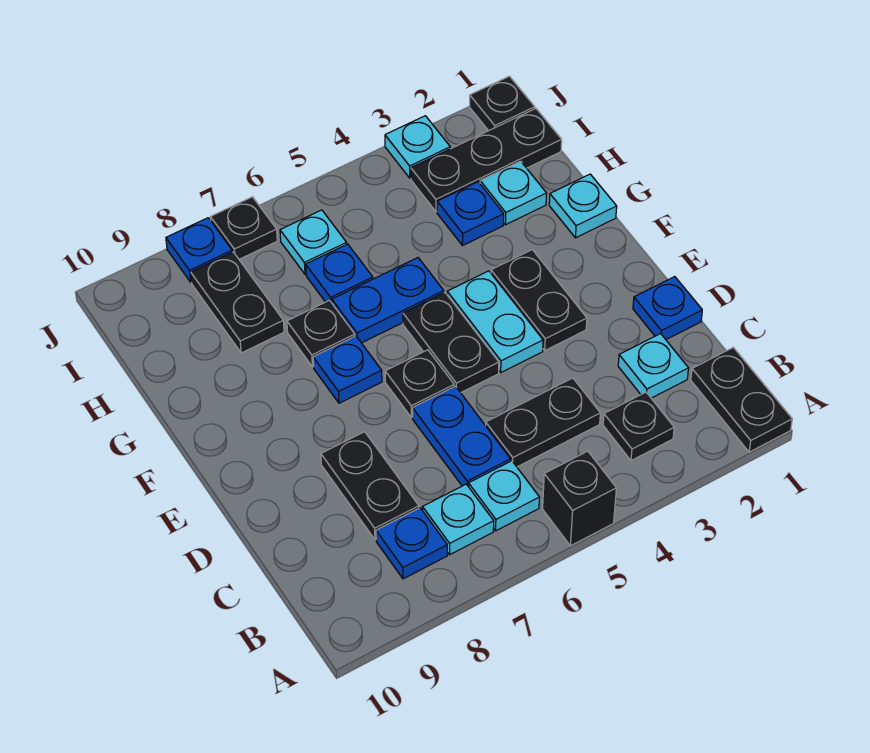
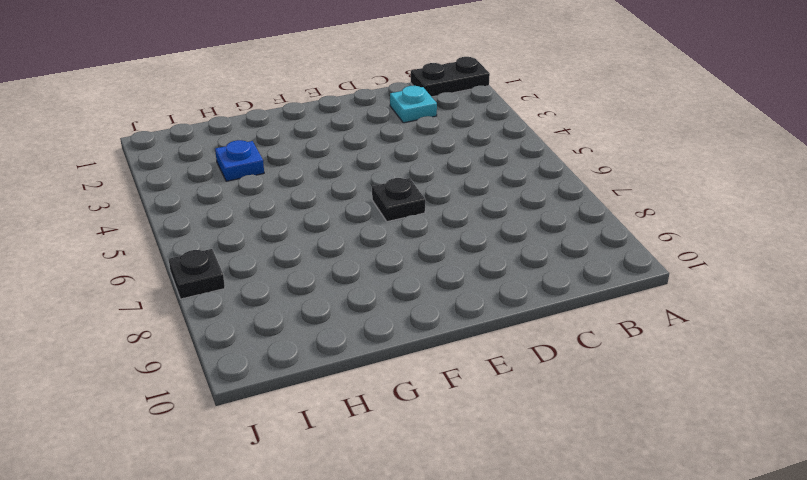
none -> black 1x1 brick [543,451,616,546]
none -> black 1x1 plate [603,392,674,461]
none -> cyan 1x1 plate [469,461,540,531]

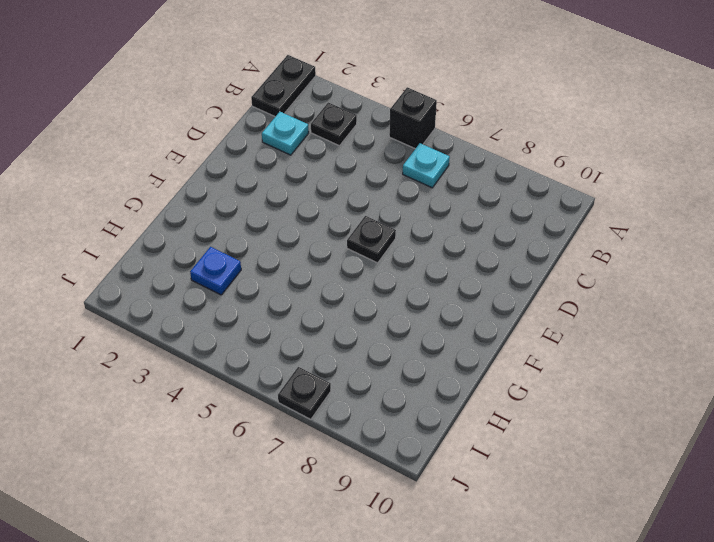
none -> cyan 1x1 plate [423,484,494,555]
none -> blue 1x1 plate [376,508,447,579]
none -> black 1x2 plate [486,378,600,467]

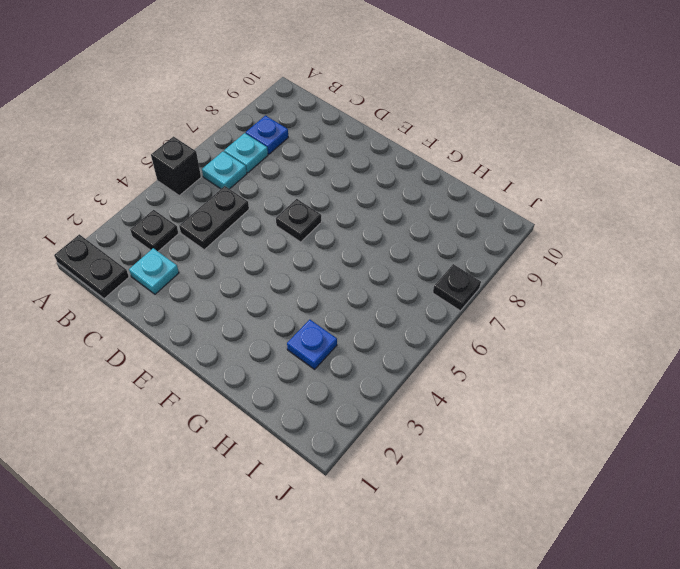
none -> blue 1x2 plate [413,386,511,487]
none -> black 1x2 plate [321,432,419,540]
none -> blue 1x1 plate [633,277,702,339]

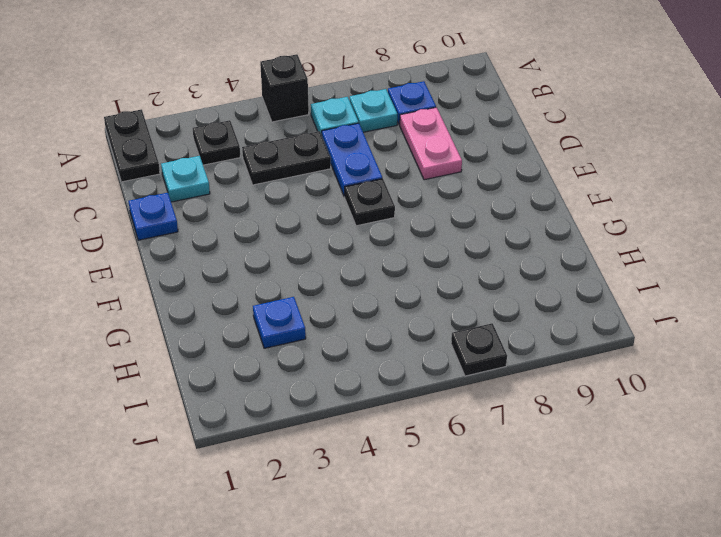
pink 1x2 plate [400,107,462,180] -> black 1x2 plate [321,432,419,540]
none -> black 1x2 plate [491,250,587,350]
none -> cyan 1x2 plate [447,271,543,372]
none -> black 1x2 plate [403,293,499,393]

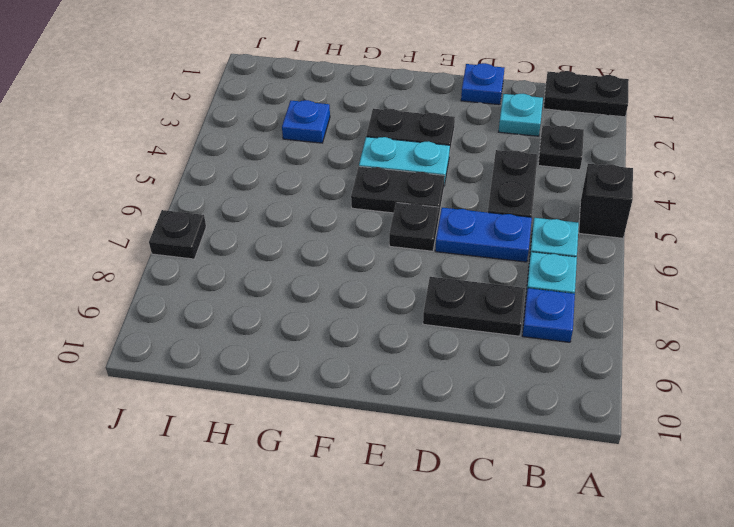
none -> blue 1x1 plate [313,336,382,403]
none -> cyan 1x1 plate [549,174,617,238]
none -> blue 1x2 plate [332,258,444,343]

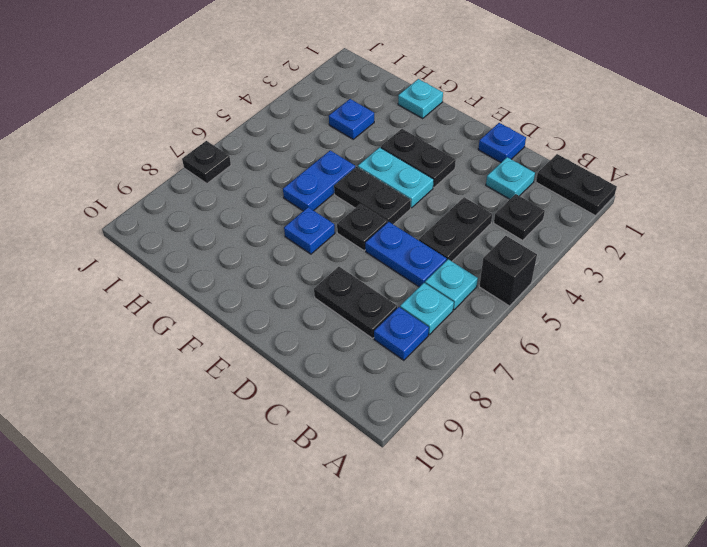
none -> black 1x1 plate [287,300,355,367]
none -> cyan 1x1 plate [480,161,547,225]
none -> blue 1x1 plate [306,244,373,303]

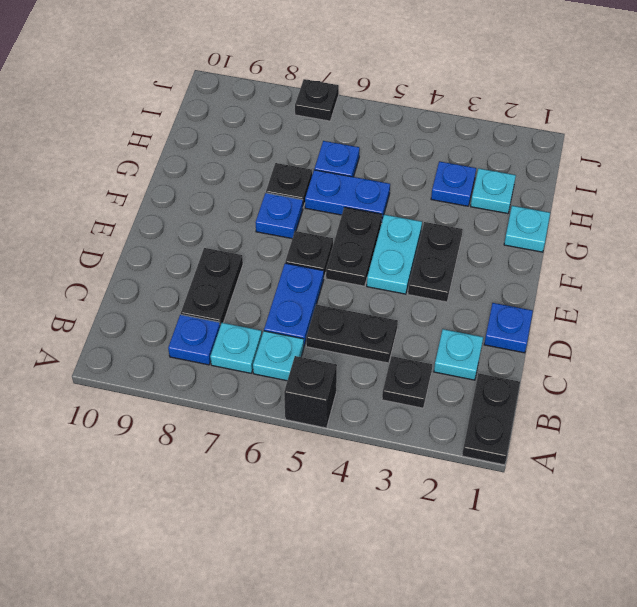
none -> black 1x2 plate [191,252,284,353]
none -> black 1x3 plate [411,109,562,212]
none -> cyan 1x1 plate [280,210,347,274]

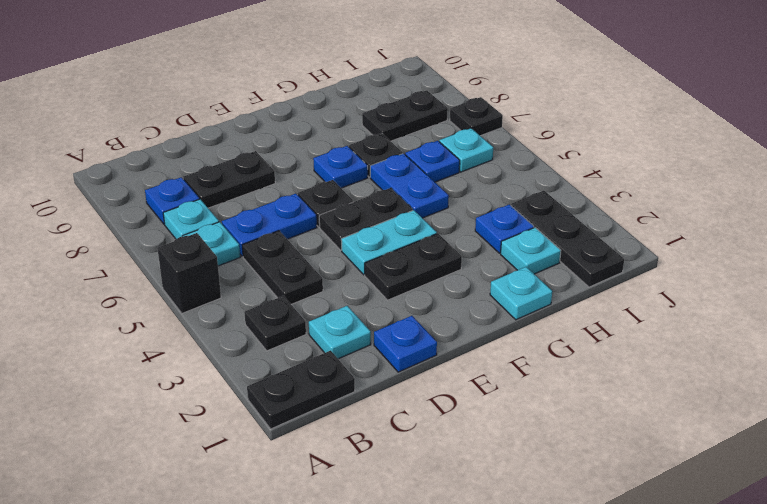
none -> black 1x1 plate [470,76,535,131]
none -> cyan 1x1 plate [385,116,450,178]
none -> blue 1x1 plate [166,218,232,282]

